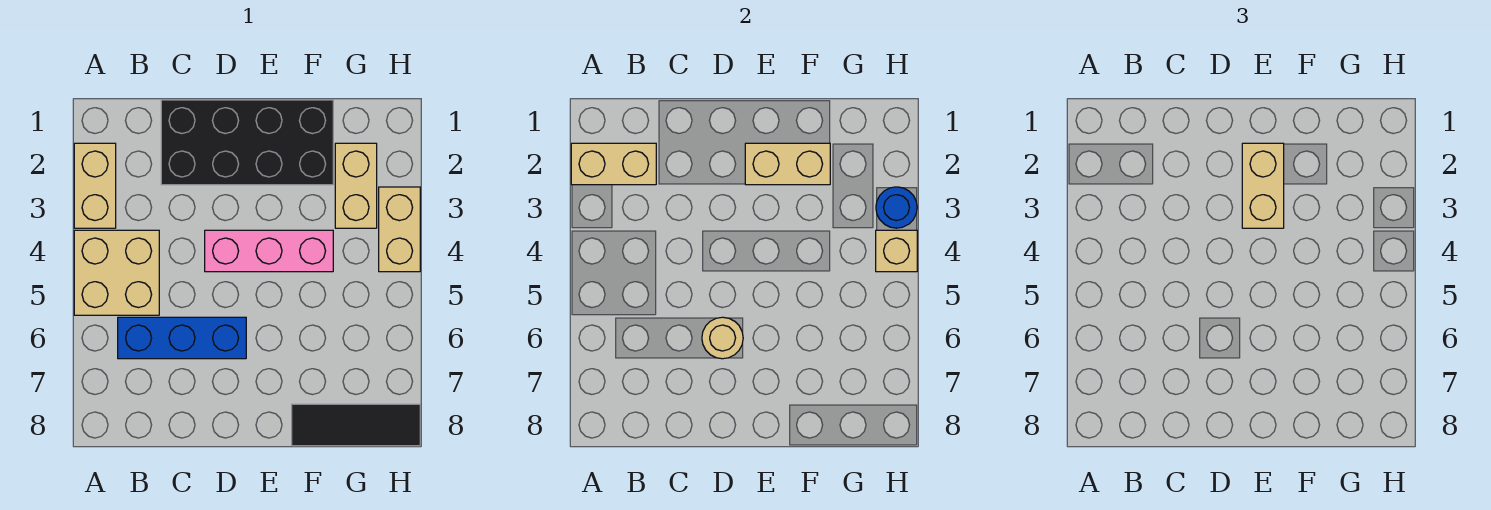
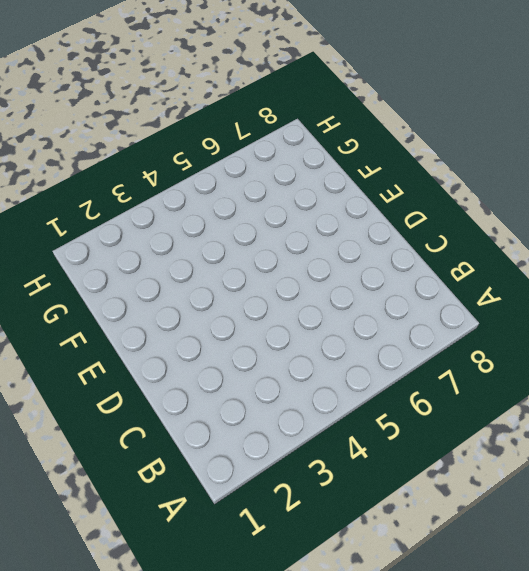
none -> tan 1x2 brick [74,143,116,228]
none -> tan 2x2 brick [74,230,159,315]
none -> blue 1x3 brick [118,317,246,359]

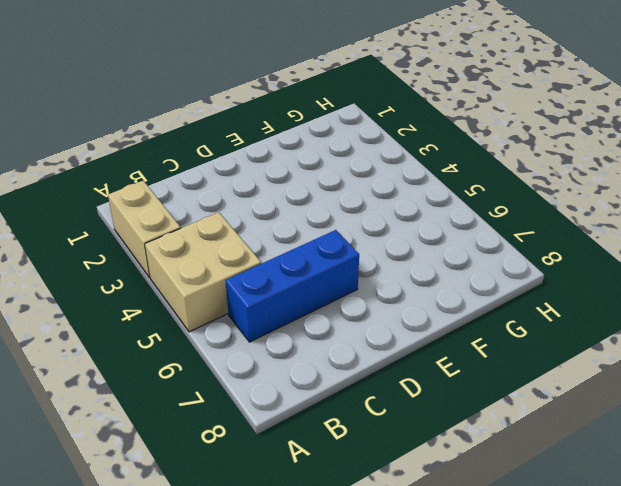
none -> black 2x4 brick [161,100,333,185]
none -> pink 1x3 brick [205,230,333,272]
none -> black 1x3 tile [292,404,420,446]

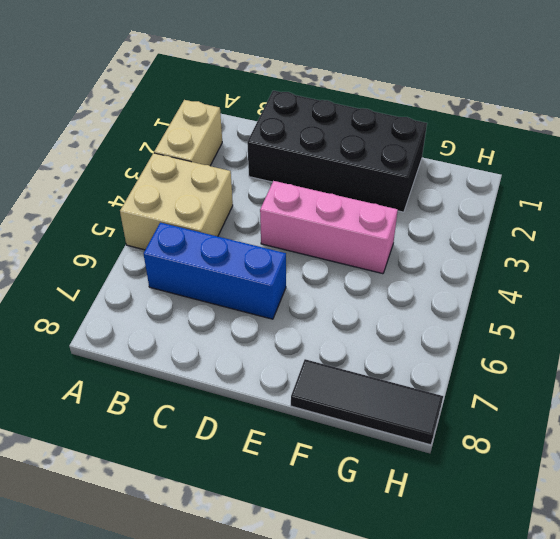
none -> tan 1x2 brick [335,143,377,228]
none -> tan 1x2 brick [379,187,420,272]
none -> tan 1x2 brick [571,143,656,185]

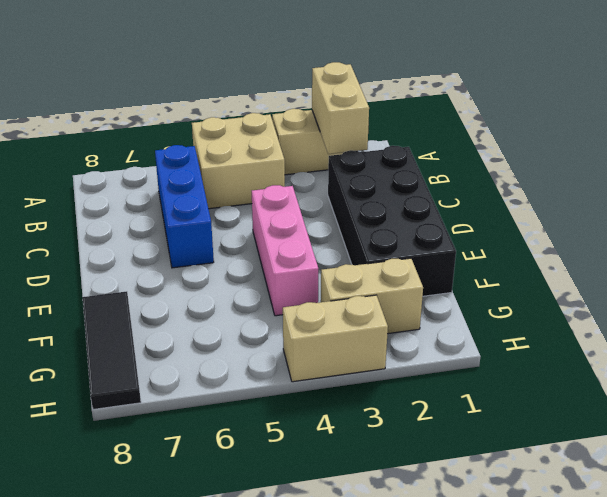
none -> tan 1x1 round brick [702,317,743,359]
none -> tan 1x2 brick [745,143,830,185]
none -> blue 1x1 round brick [876,187,917,228]

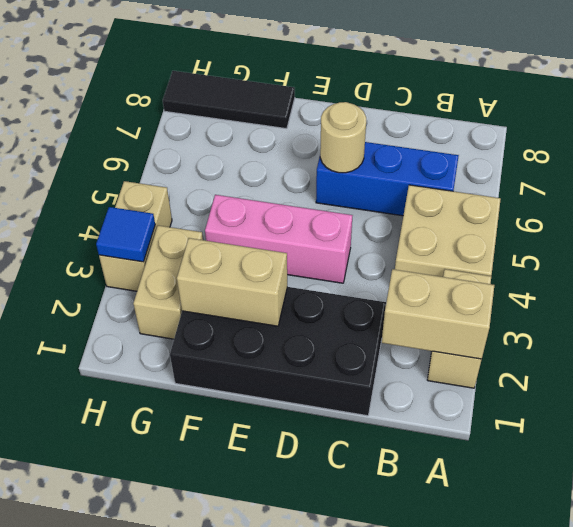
blue 1x1 tile [96,207,155,262] -> blue 1x1 round brick [876,187,917,228]
none -> tan 1x1 brick [876,230,917,272]
none -> tan 1x2 brick [1242,143,1284,228]

